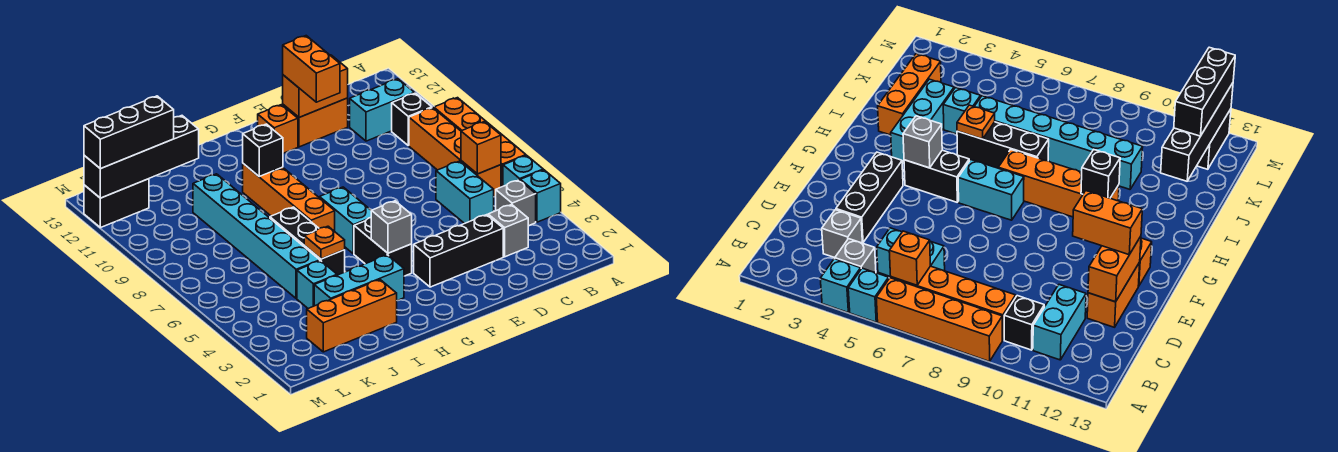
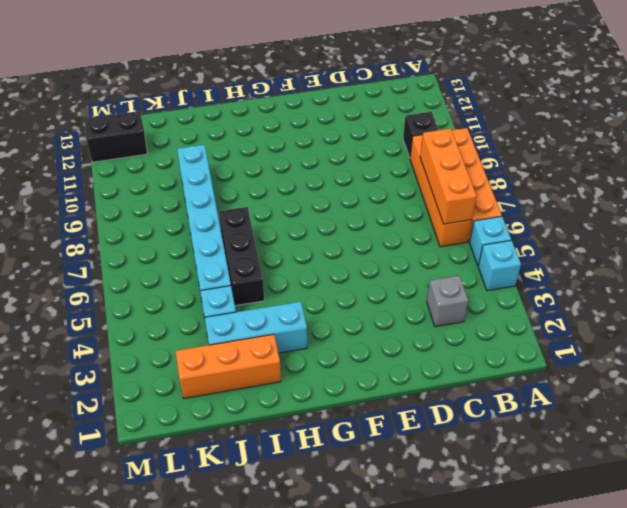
orange 1x3 brick [420,129,477,224] -> orange 1x1 brick [461,122,501,174]
none -> grey 1x1 brick [495,180,536,226]
none -> cyan 1x2 brick [350,79,414,141]
none -> cyan 1x2 brick [436,161,494,224]

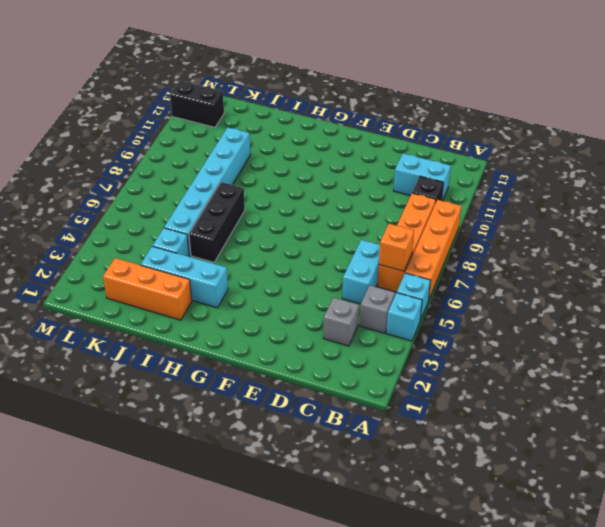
none -> black 1x3 brick [414,215,503,287]
none -> orange 1x2 brick [283,98,348,147]
none -> orange 1x1 brick [258,105,298,153]

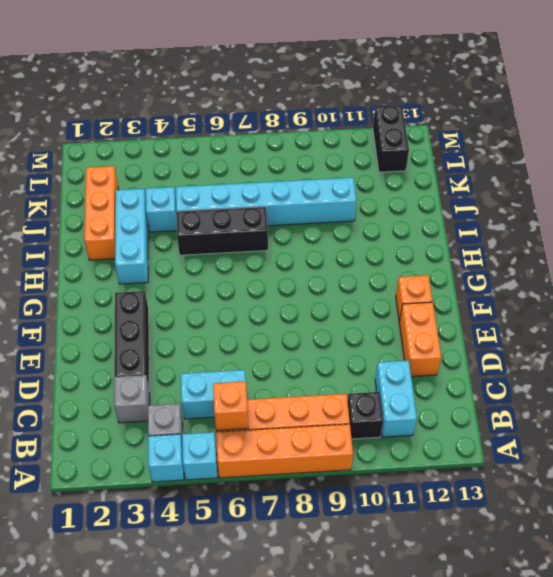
none -> black 1x2 brick [354,218,412,276]
none -> cyan 1x2 brick [320,187,371,254]
none -> orange 1x4 brick [243,164,335,231]

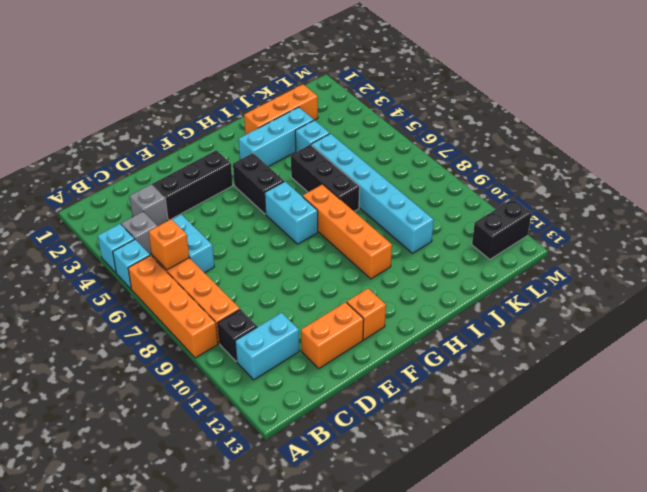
none -> orange 1x2 brick [283,55,348,117]
none -> grey 1x1 brick [371,201,412,253]
none -> black 1x1 brick [243,124,283,176]

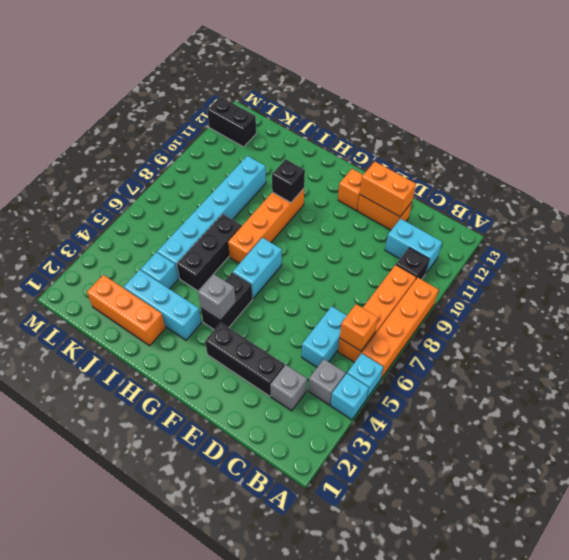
none -> orange 1x1 plate [304,226,345,259]
none -> black 1x4 brick [84,116,199,198]
none -> orange 1x2 brick [283,36,340,102]

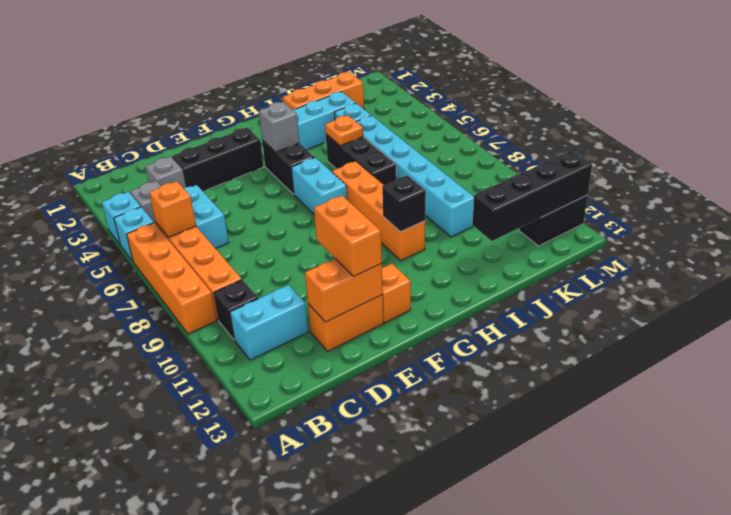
none -> black 1x3 brick [84,96,174,169]

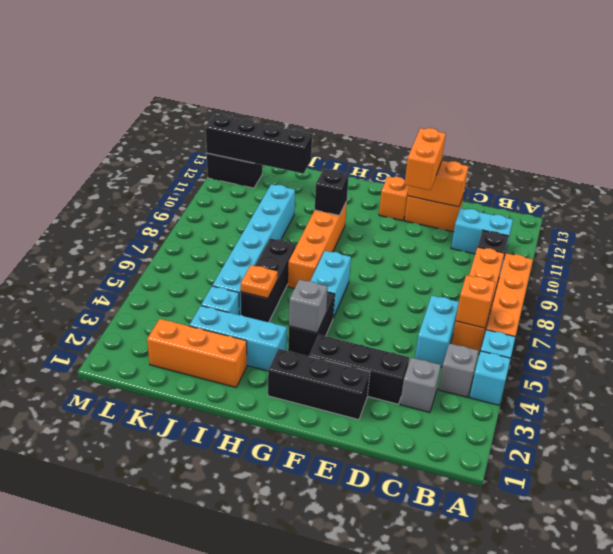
black 1x3 brick [268,349,370,420] -> black 1x3 brick moved to [84,96,174,169]

